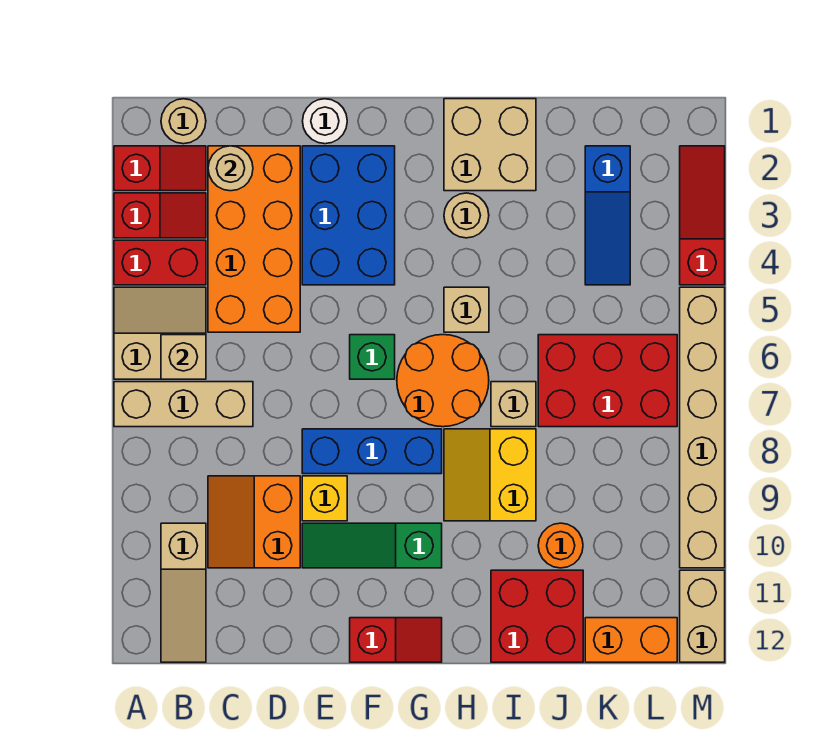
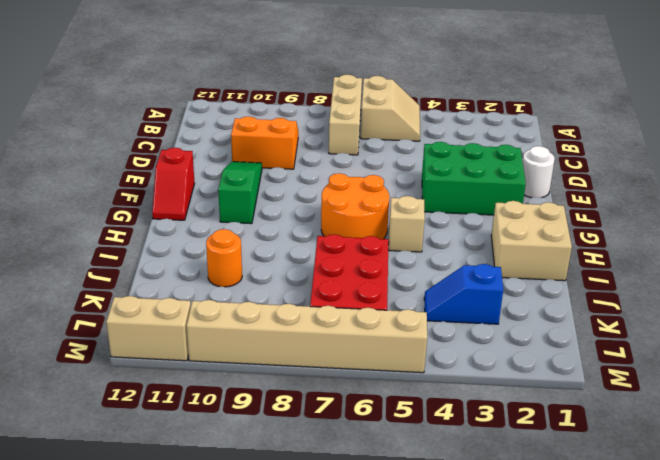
green 2x3 brick [422,142,526,215] -> blue 2x3 brick [302,146,395,285]
blue 1x2 slope [424,264,503,324] -> blue 1x3 slope [585,146,630,285]
none -> red 1x2 slope [114,146,206,191]
none -> red 1x2 slope [114,193,206,238]
none -> red 1x2 brick [114,240,206,285]
none -> tan 1x1 round brick [161,99,206,144]

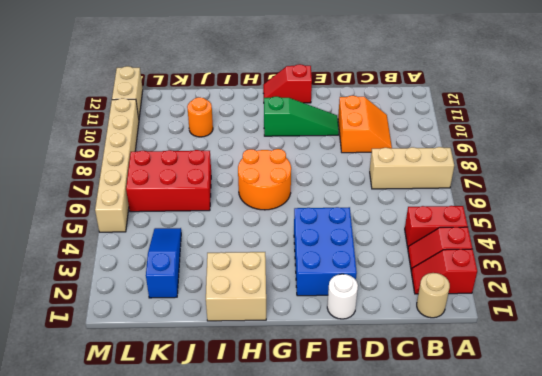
none -> tan 2x2 slope [114,287,206,379]
none -> tan 1x3 slope [161,523,206,662]
none -> orange 2x4 brick [208,146,300,332]
none -> blue 1x3 brick [302,429,442,474]

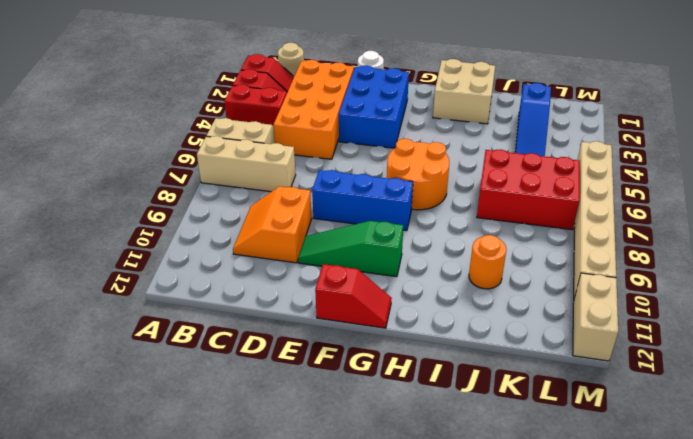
none -> tan 1x3 slope [161,523,206,662]
none -> yellow 1x1 brick [302,476,347,521]
none -> green 1x1 brick [350,335,395,379]
none -> tan 1x1 round brick [444,193,489,238]

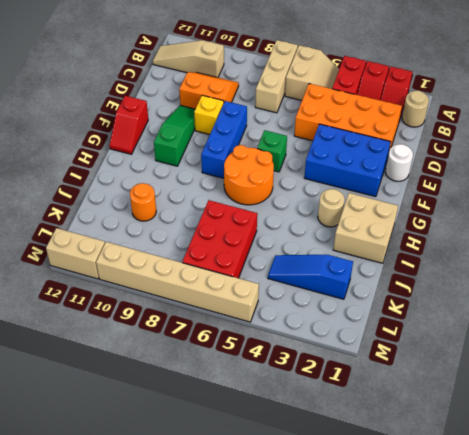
none -> tan 1x1 brick [444,287,489,332]
none -> yellow 2x2 slope [444,429,536,521]
none -> tan 1x1 brick [491,382,536,427]
none -> red 2x2 brick [491,570,583,662]

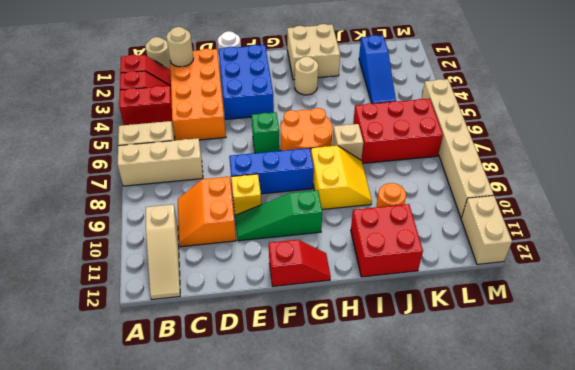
yellow 2x2 slope [311,146,372,209] -> yellow 2x2 slope turned to [444,429,536,521]
none -> tan 1x1 brick [444,287,489,332]
none -> orange 1x2 brick [585,618,677,662]
none -> red 1x3 slope [680,146,725,285]
none -> tan 1x1 brick [161,335,206,379]

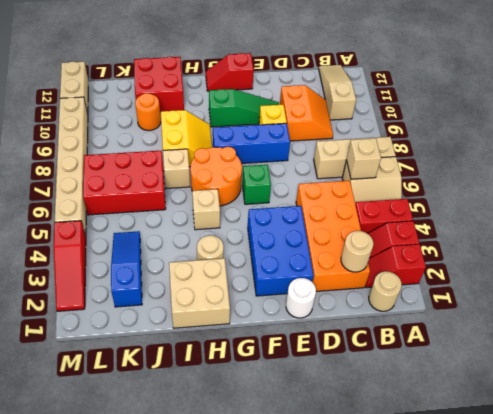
none -> orange 1x2 brick [585,618,677,662]

